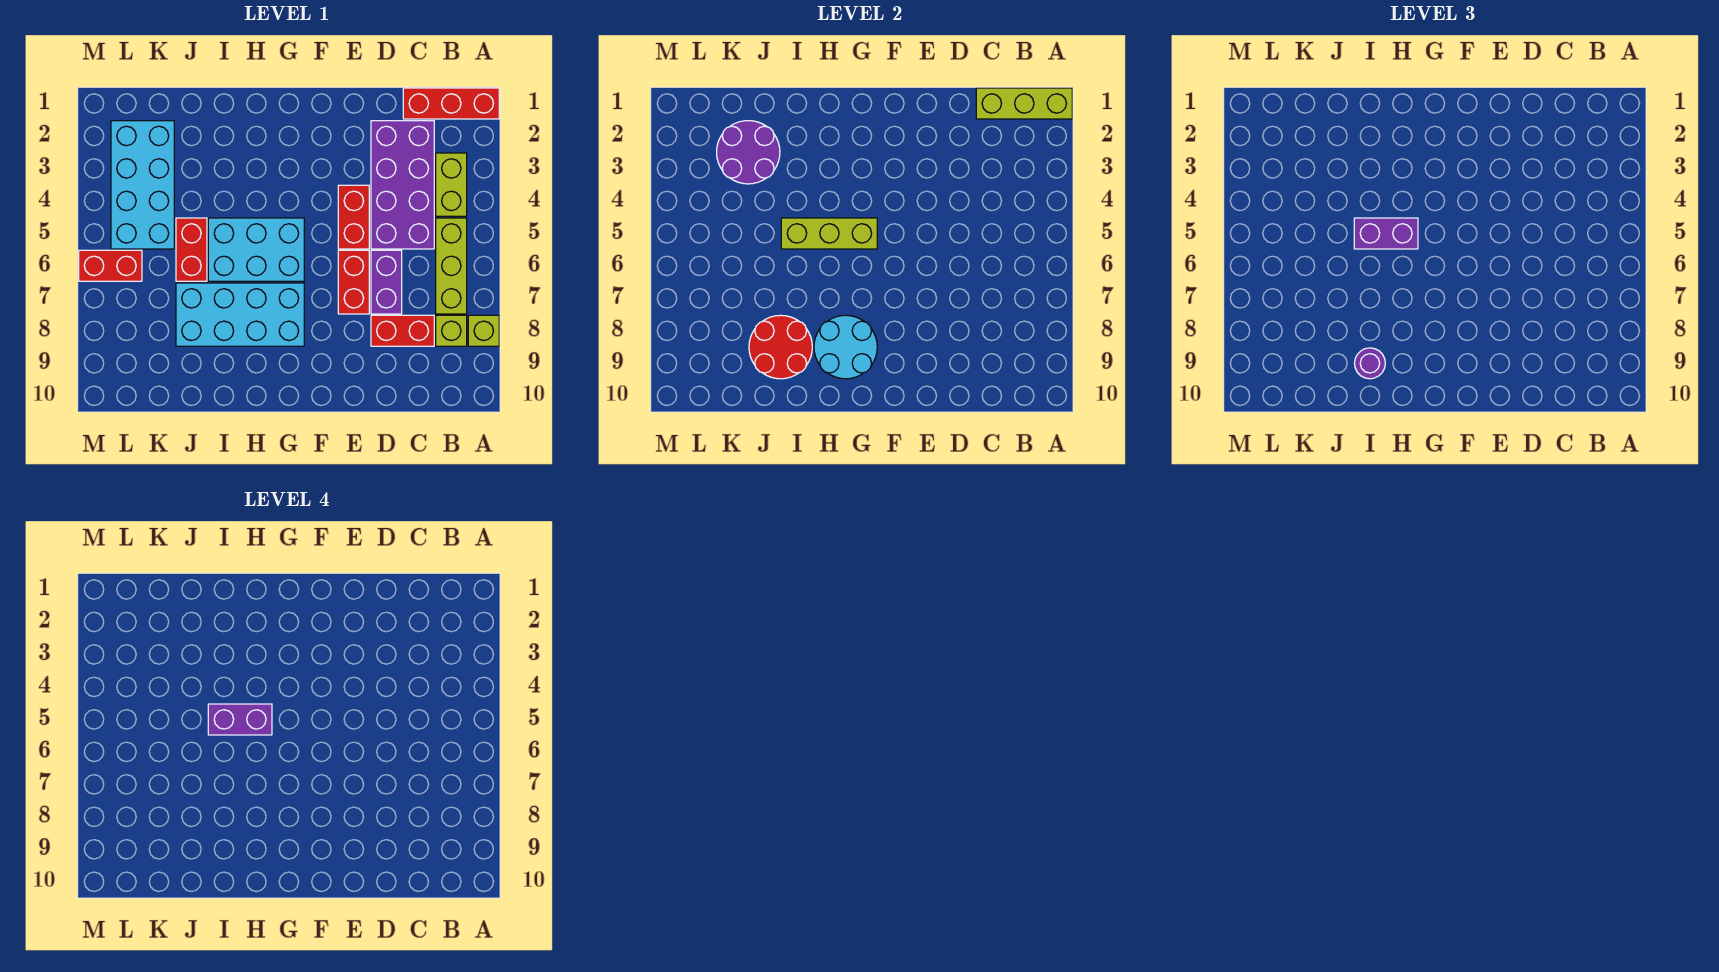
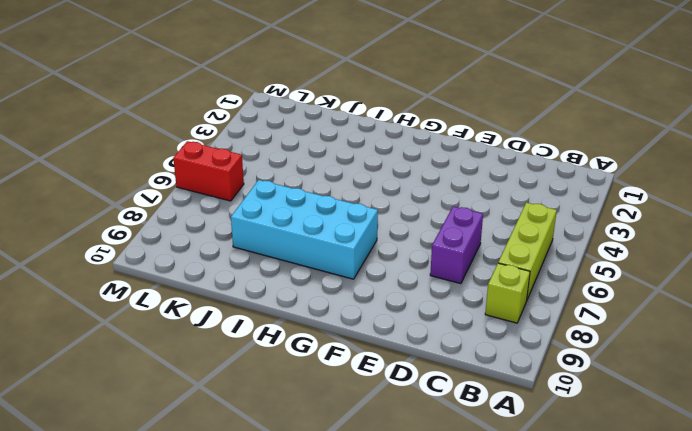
none -> red 1x3 brick [403,88,499,119]
none -> lime 1x1 brick [468,315,499,346]
none -> lime 1x2 brick [436,153,467,216]

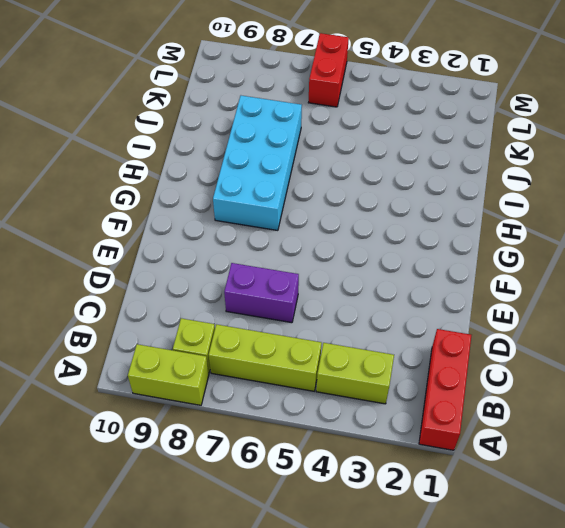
lime 1x2 brick [128,344,209,405] -> lime 1x1 brick [468,315,499,346]
none -> purple 2x4 brick [371,121,434,249]
none -> red 1x2 brick [371,315,434,346]
none -> red 1x2 brick [338,185,369,249]

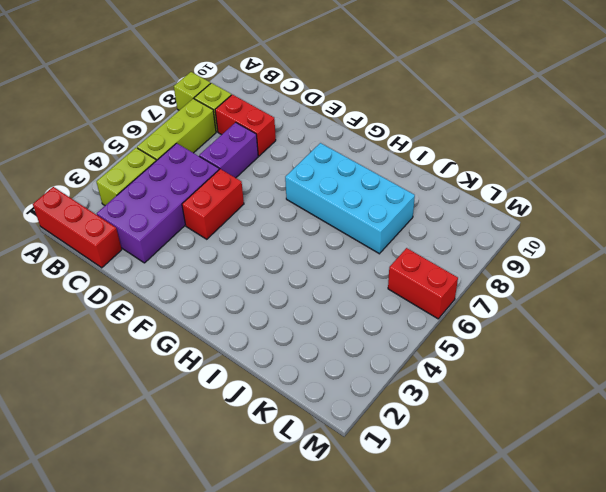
none -> red 1x2 brick [338,250,369,314]
none -> cyan 2x3 brick [208,218,304,281]
none -> red 1x2 brick [176,218,207,281]

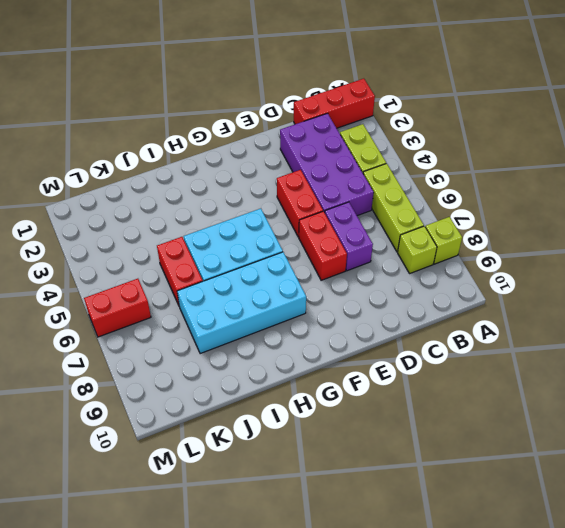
none -> red 1x2 brick [371,315,434,346]
none -> cyan 2x4 brick [111,121,174,249]
none -> lime 1x3 brick [976,88,1072,119]

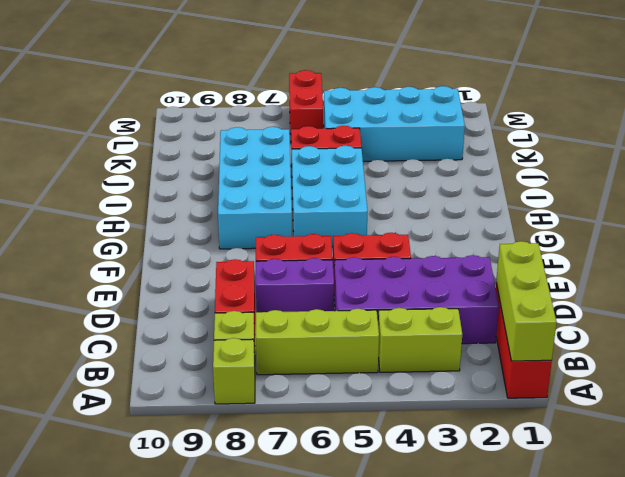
none -> lime 1x3 brick [781,218,877,249]
none -> cyan 2x2 round brick [814,315,877,379]
none -> red 2x2 round brick [749,315,812,379]

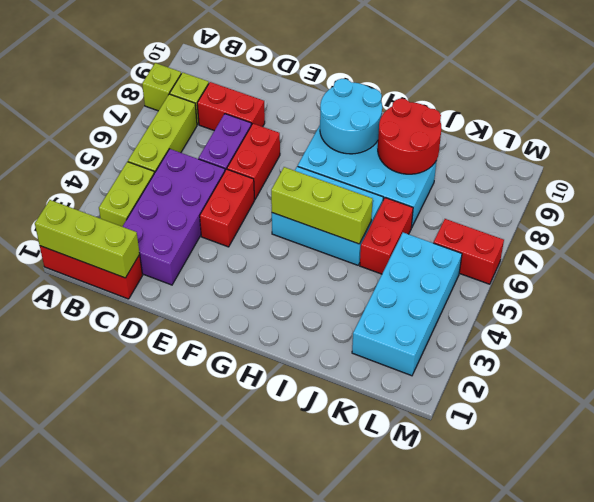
none -> purple 2x2 round brick [717,121,780,184]
none -> purple 1x2 brick [1354,218,1418,249]
none -> purple 1x1 round brick [1355,348,1385,379]

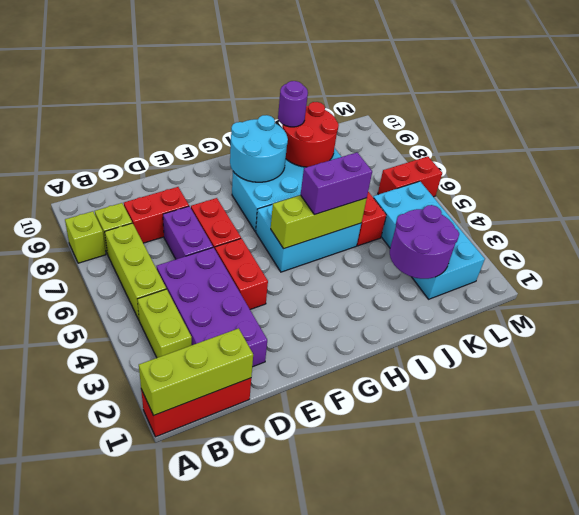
none -> purple 1x2 brick [208,704,272,735]

